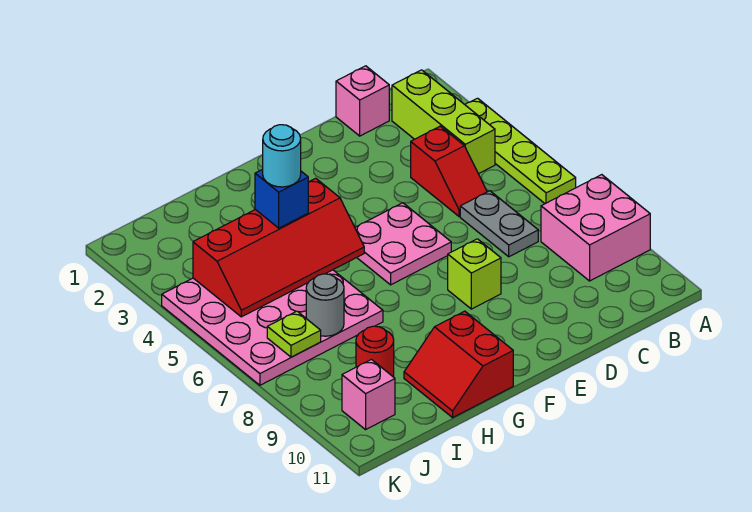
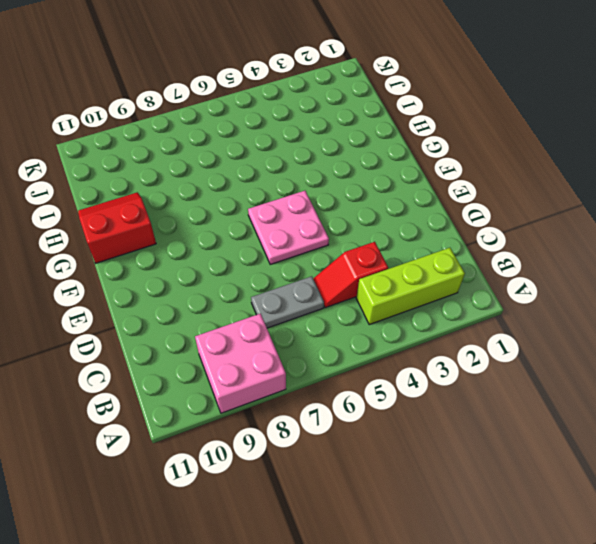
none -> lime 1x4 plate [465,98,576,204]
none -> pink 1x1 brick [336,66,389,136]
none -> lime 1x1 brick [448,239,501,309]

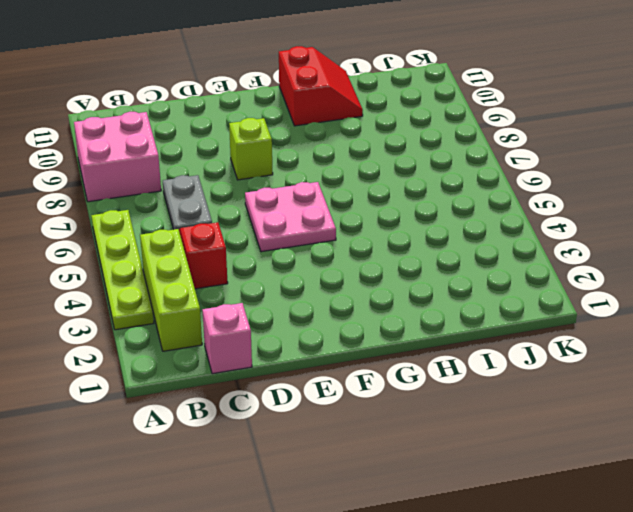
none -> pink 4x4 plate [162,270,383,385]
none -> red 1x1 round brick [356,326,394,377]
none -> pink 1x1 brick [342,359,395,430]

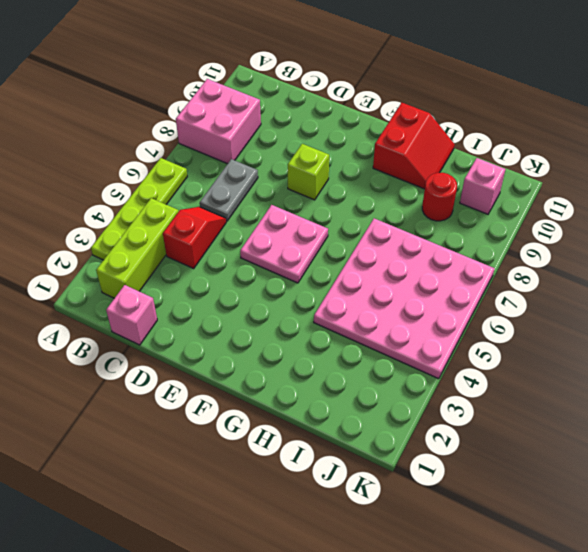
none -> red 2x4 slope [193,178,364,317]
none -> grey 1x1 round brick [306,274,344,336]
none -> lime 1x1 plate [267,311,321,357]

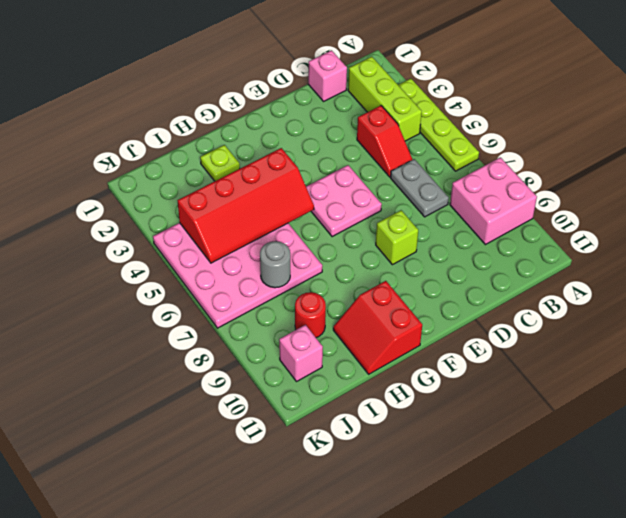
lime 1x1 plate [200,145,240,181] -> lime 1x1 plate moved to [267,311,321,357]
none -> blue 1x1 brick [255,169,308,228]
none -> cyan 1x1 round brick [263,125,301,187]

